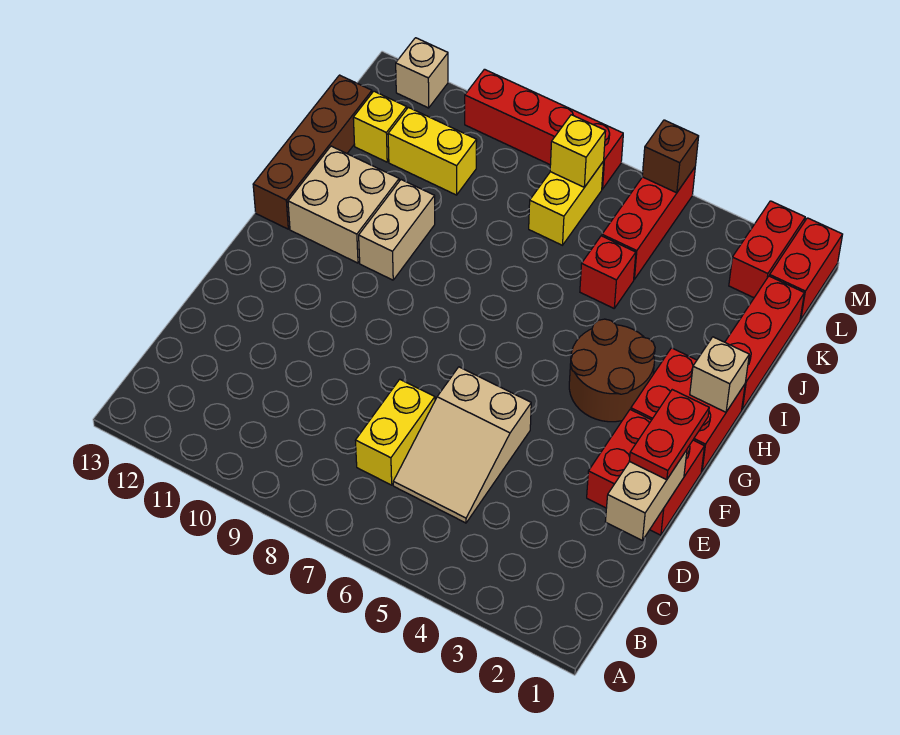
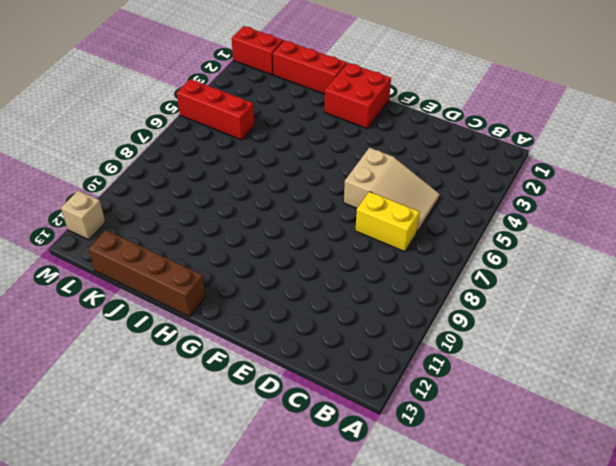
none -> red 2x2 brick [587,409,705,535]
none -> brown 2x2 round brick [569,319,655,422]
none -> tan 1x2 brick [359,180,435,280]

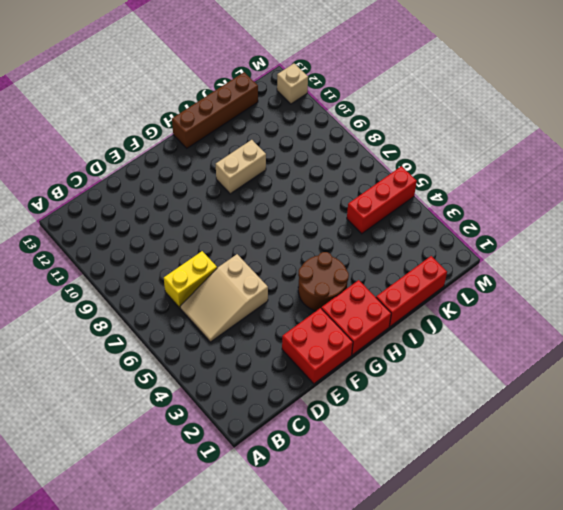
none -> tan 2x2 brick [288,146,399,263]
none -> red 1x1 brick [580,236,636,308]
none -> yellow 1x2 brick [529,161,604,245]

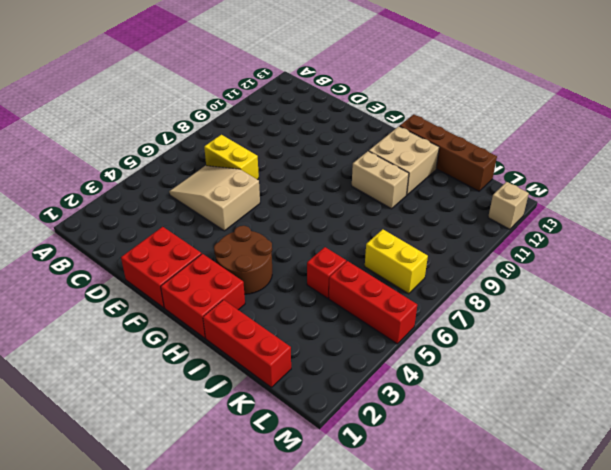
none -> yellow 1x2 brick [388,107,477,195]
none -> yellow 1x1 brick [353,91,407,162]
none -> red 1x2 brick [770,218,843,320]

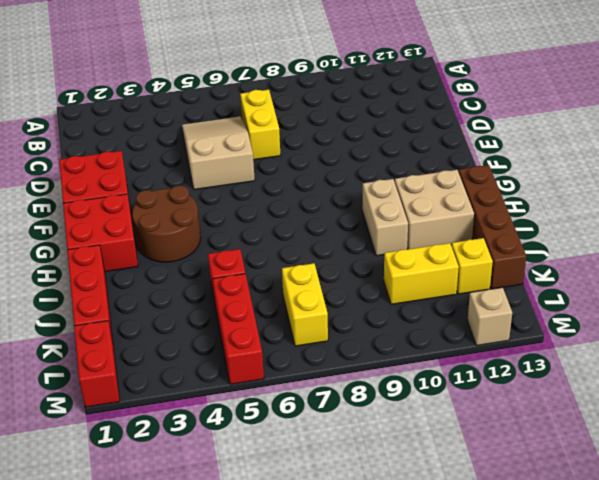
none -> red 1x2 brick [729,201,805,298]
none -> red 1x4 brick [465,69,623,189]
none -> tan 1x2 brick [605,450,687,540]

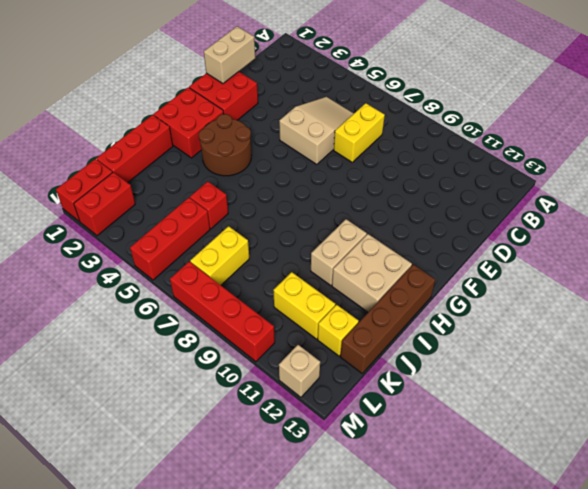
none -> tan 1x1 brick [690,337,749,412]
none -> yellow 1x1 brick [550,115,606,187]
none -> brown 1x1 brick [642,120,699,193]

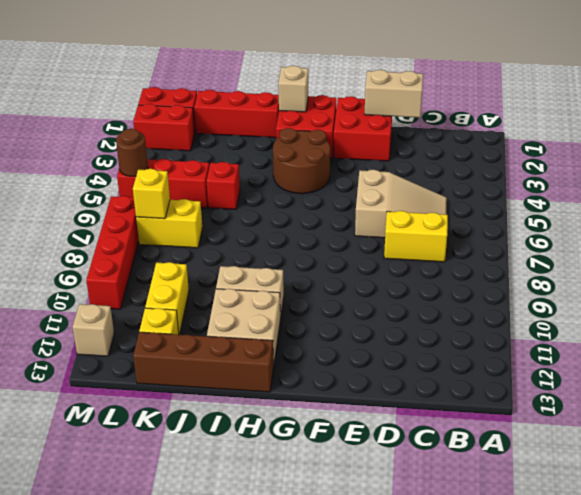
brown 1x1 round brick [116,129,148,177] -> brown 1x1 brick [642,120,699,193]
none -> red 1x2 plate [629,390,709,480]

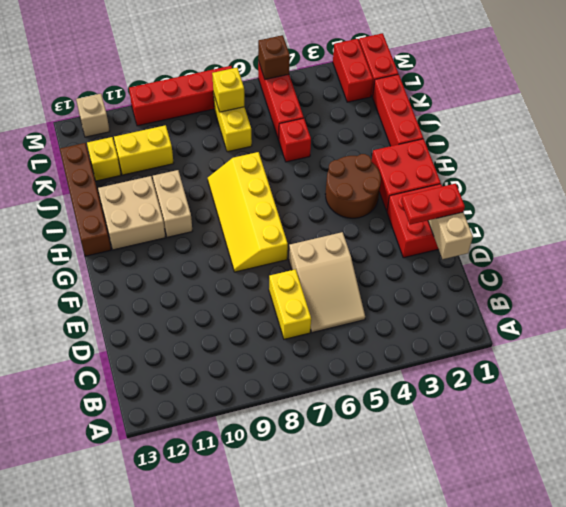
red 1x2 plate [401,184,465,225] -> red 1x2 plate turned to [629,390,709,480]
yellow 2x4 slope [208,152,288,272] -> none
none -> tan 1x1 brick [690,337,749,412]

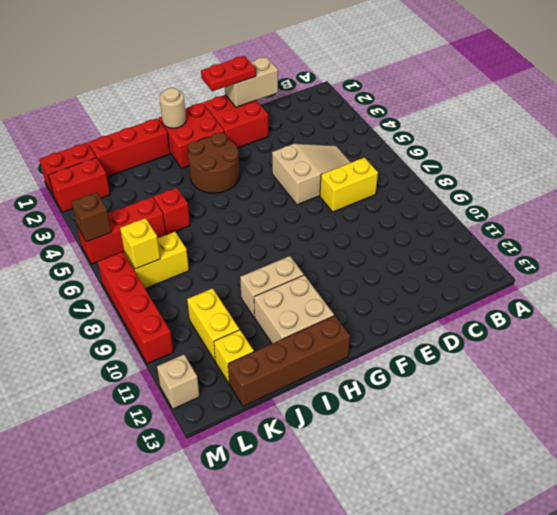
tan 1x1 round brick [160,88,186,128] -> tan 1x1 brick [690,337,749,412]

